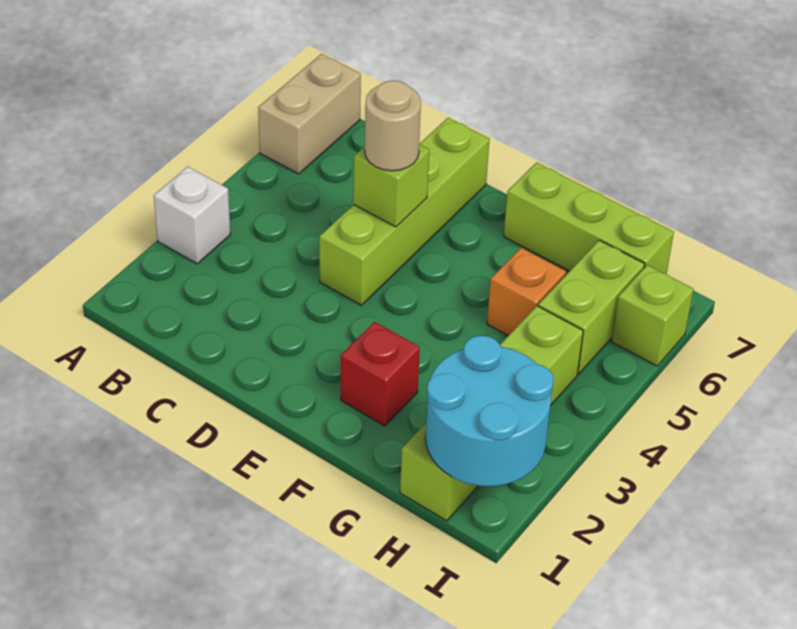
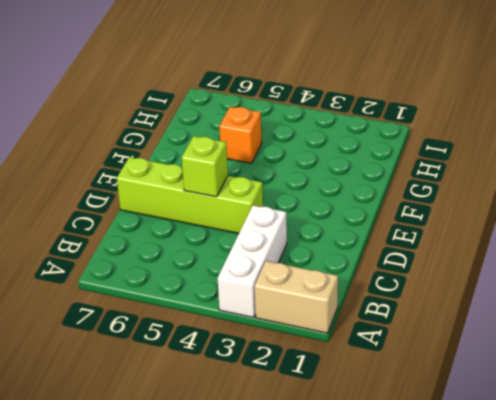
tan 1x2 brick [254,261,338,333] -> tan 1x2 brick moved to [258,54,361,174]
white 1x3 brick [218,205,287,318] -> white 1x1 brick [154,167,230,264]
none -> red 1x1 brick [341,322,420,426]
none -> lime 1x3 brick [504,162,674,274]
none -> lime 1x4 brick [400,306,583,521]

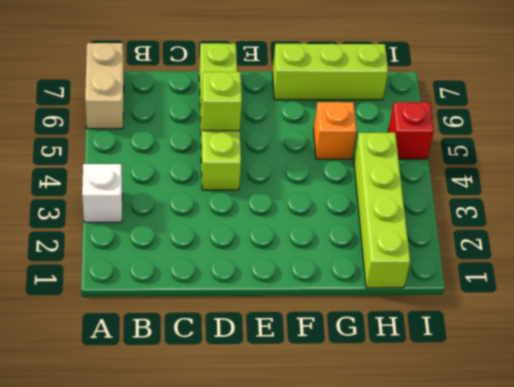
red 1x1 brick [388,102,434,159] -> red 1x1 brick moved to [341,322,420,426]
none -> lime 1x2 brick [538,240,645,374]
none -> lime 1x1 brick [611,265,694,366]
none -> cyan 2x2 round brick [426,336,553,486]

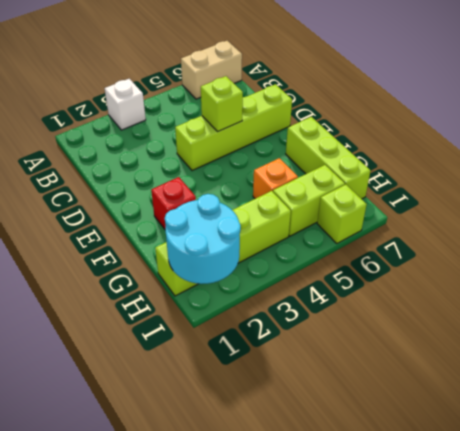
none -> tan 1x1 round brick [365,81,421,171]

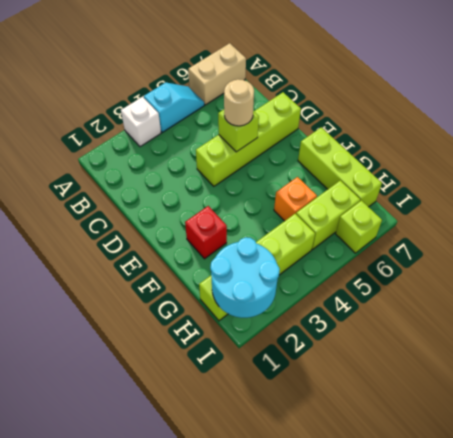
cyan 1x2 slope [144,83,204,132] -> none

